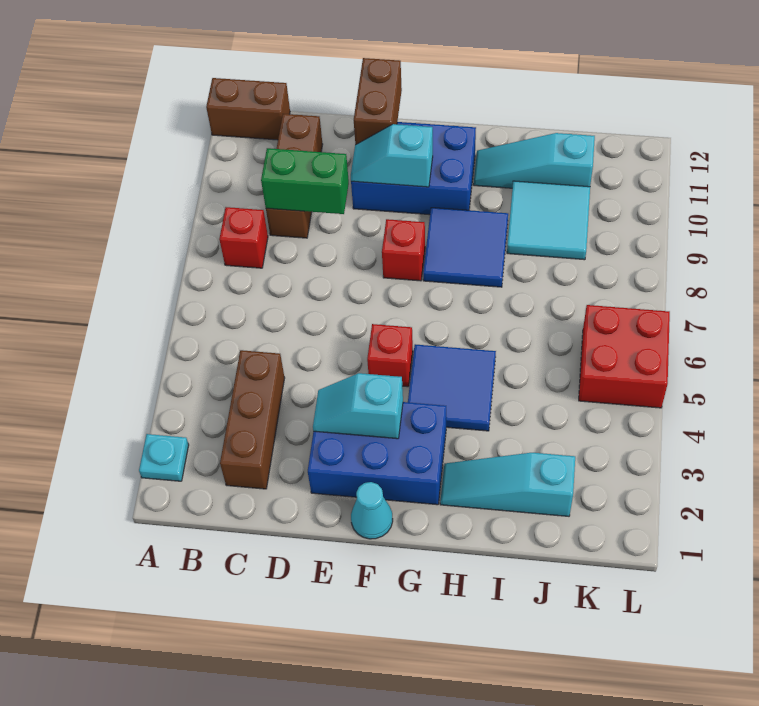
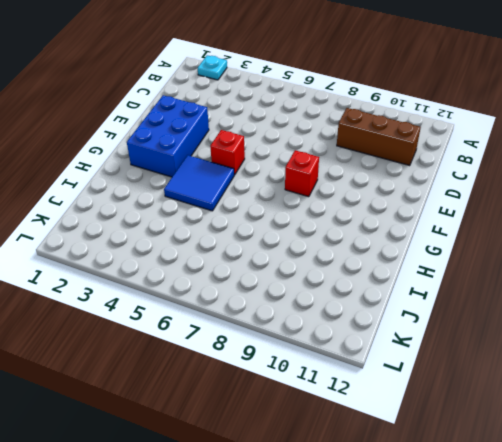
none -> brown 1x2 brick [206,78,290,140]
none -> red 1x1 brick [219,207,268,268]
none -> brown 1x3 brick [220,350,285,489]

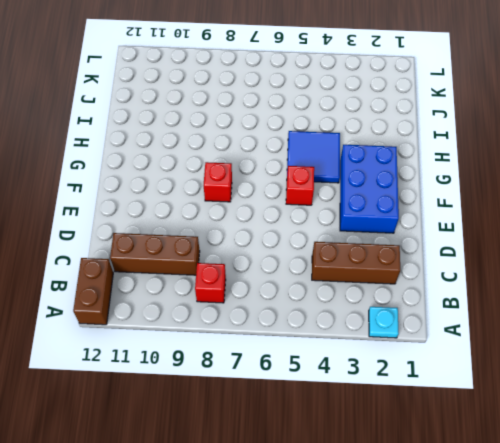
none -> blue 2x3 brick [351,122,476,215]
none -> cyan 1x1 cone [351,482,393,539]
none -> blue 2x2 tile [423,208,508,287]

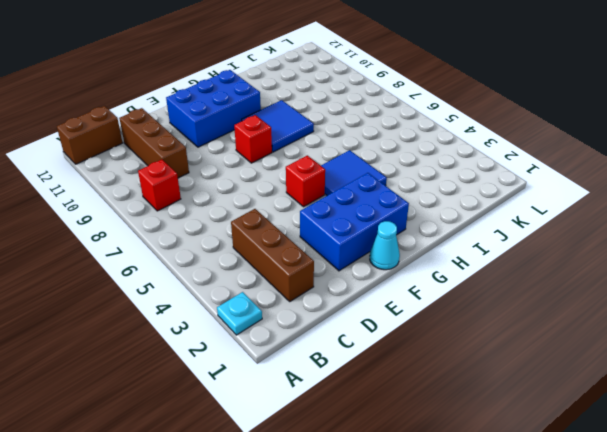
none -> cyan 1x3 slope [440,453,575,516]
none -> cyan 1x3 slope [474,133,595,188]
none -> cyan 2x2 tile [507,181,590,260]

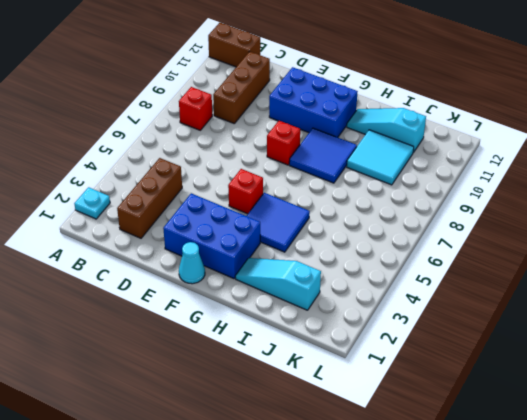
none -> red 2x2 brick [579,305,670,408]
none -> green 1x2 brick [261,148,349,214]
none -> cyan 1x2 slope [313,373,403,439]

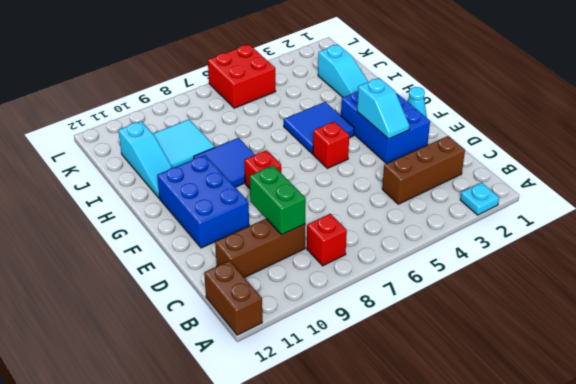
none -> cyan 1x2 slope [351,124,433,187]
none -> brown 1x2 brick [354,58,402,145]

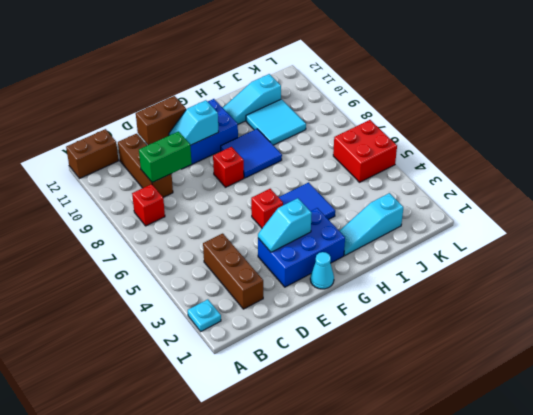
brown 1x2 brick [136,96,186,145] -> brown 1x2 brick turned to [354,58,402,145]

